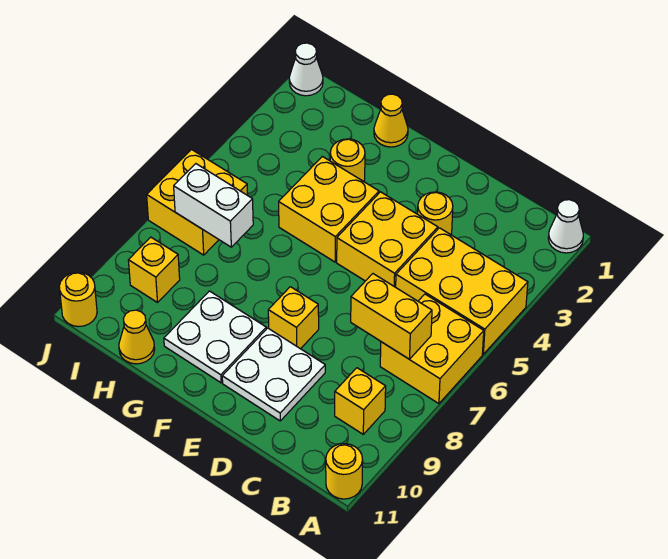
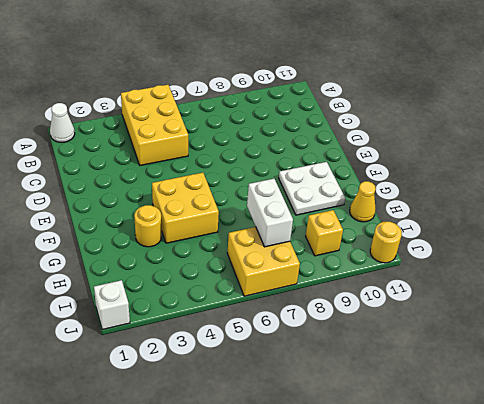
white 1x1 brick [94,280,130,330] -> white 1x1 cone [289,43,323,96]
none -> yellow 2x2 brick [380,294,484,404]
none -> yellow 1x1 round brick [326,444,363,499]
none -> yellow 1x1 brick [335,368,386,434]

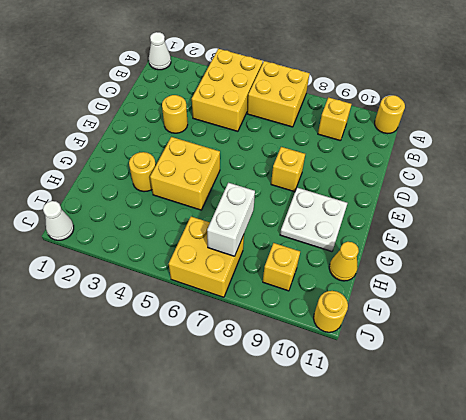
none -> yellow 2x2 brick [337,192,438,287]
none -> white 2x2 plate [222,328,325,421]
none -> yellow 1x1 cone [374,94,408,147]

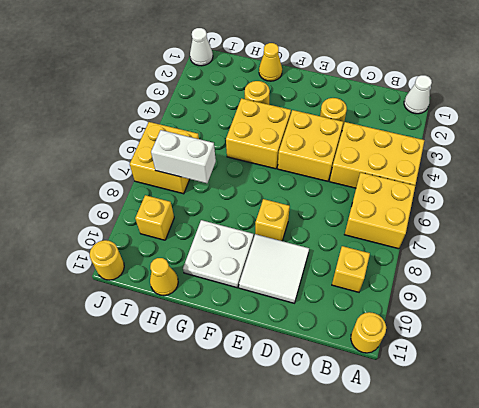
white 2x2 tile [239,234,309,303] -> white 2x2 plate [222,328,325,421]
none -> yellow 1x2 brick [351,274,432,359]

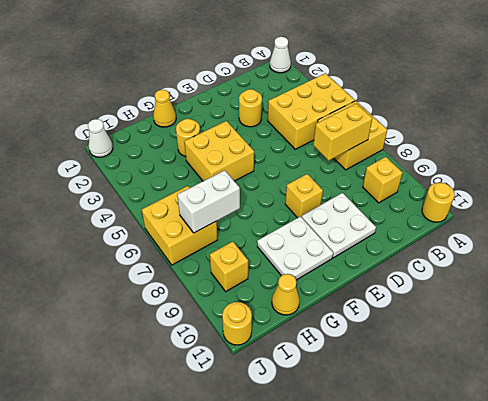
none -> yellow 2x2 brick [337,192,438,287]

